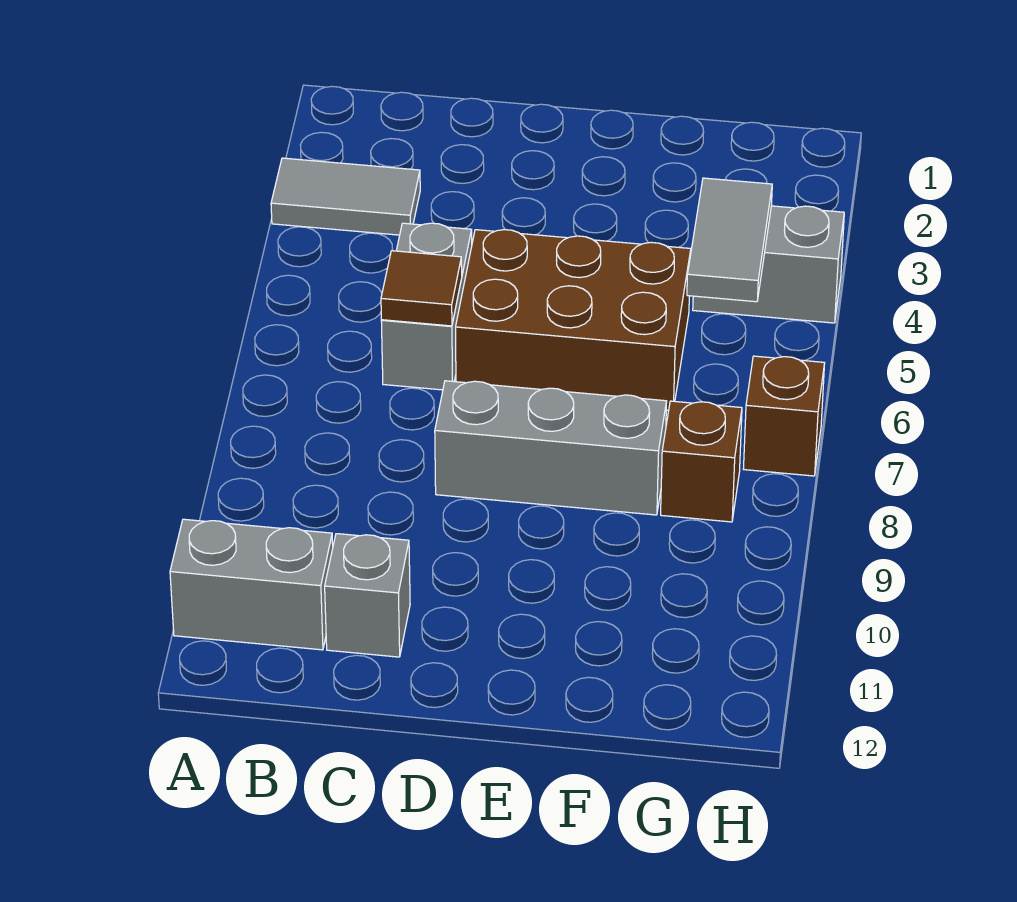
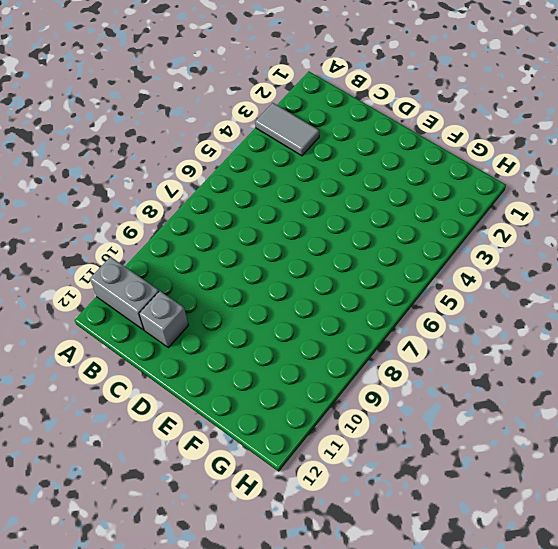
none -> grey 1x2 brick [381,223,472,390]
none -> brown 2x3 brick [456,230,691,410]

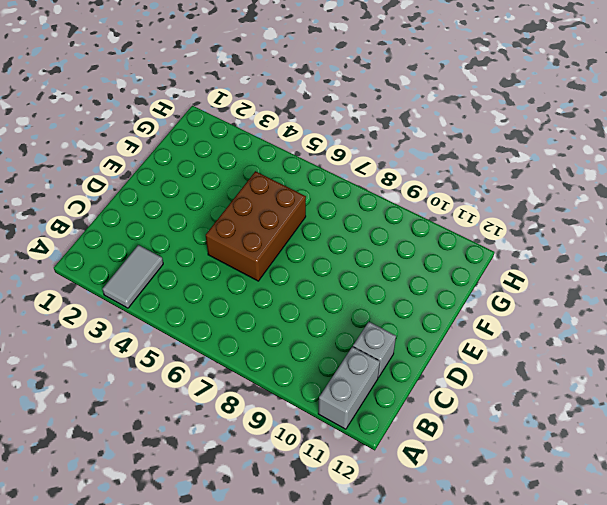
none -> grey 1x2 brick [381,223,472,390]
none -> grey 1x3 brick [435,381,667,515]

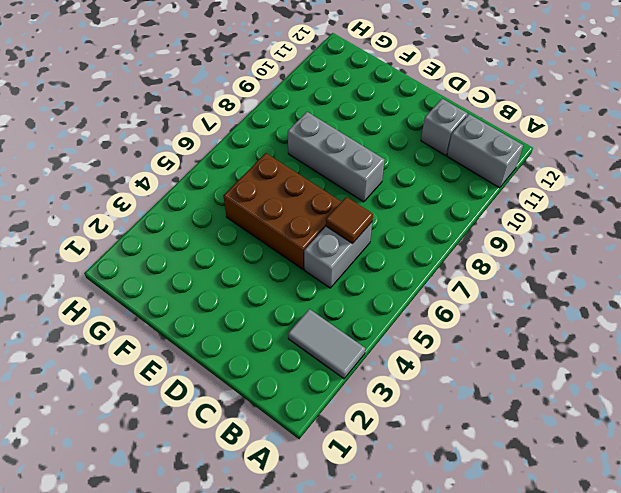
none -> grey 1x2 brick [693,206,844,323]
none -> brown 1x1 brick [661,401,742,522]

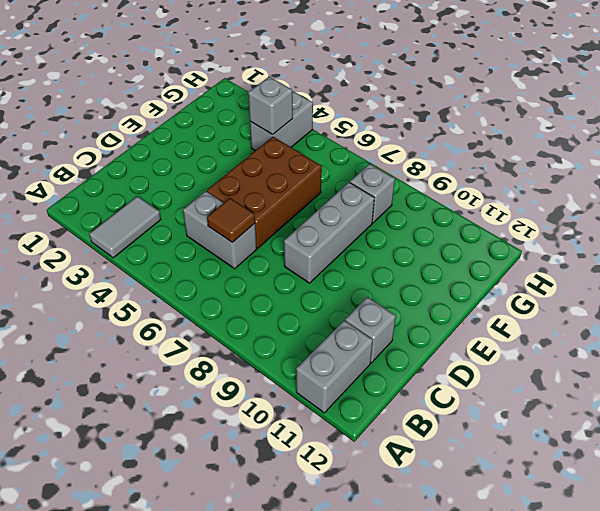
grey 1x1 brick [248,77,293,135] -> grey 1x2 tile [687,178,772,302]
grey 1x1 brick [350,164,395,223] -> brown 1x1 brick [661,401,742,522]
none -> brown 1x1 brick [744,356,825,476]

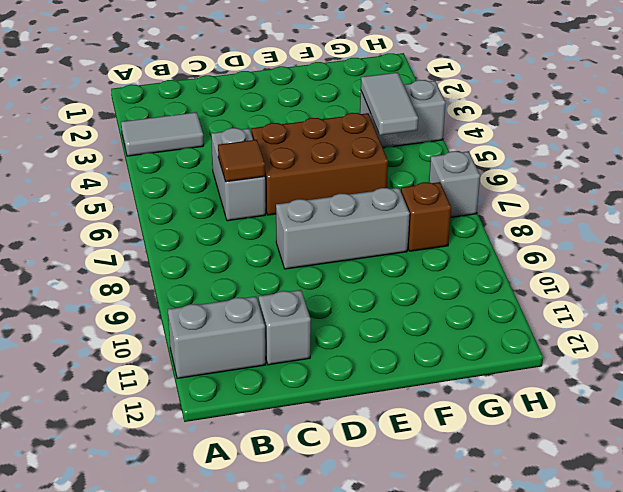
grey 1x1 brick [429,151,480,217] -> brown 1x1 brick [744,356,825,476]

